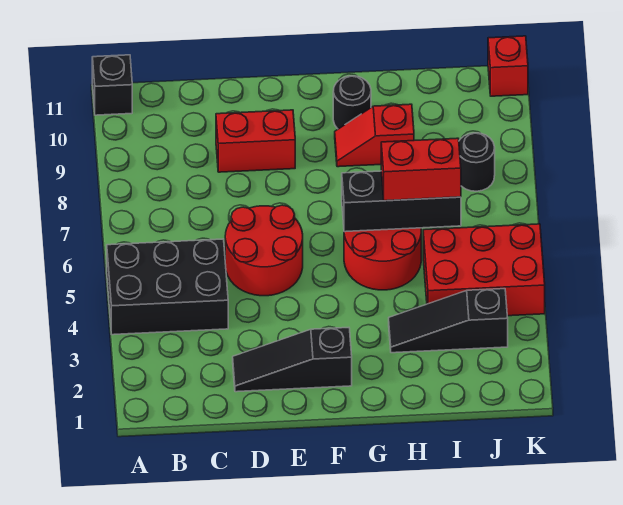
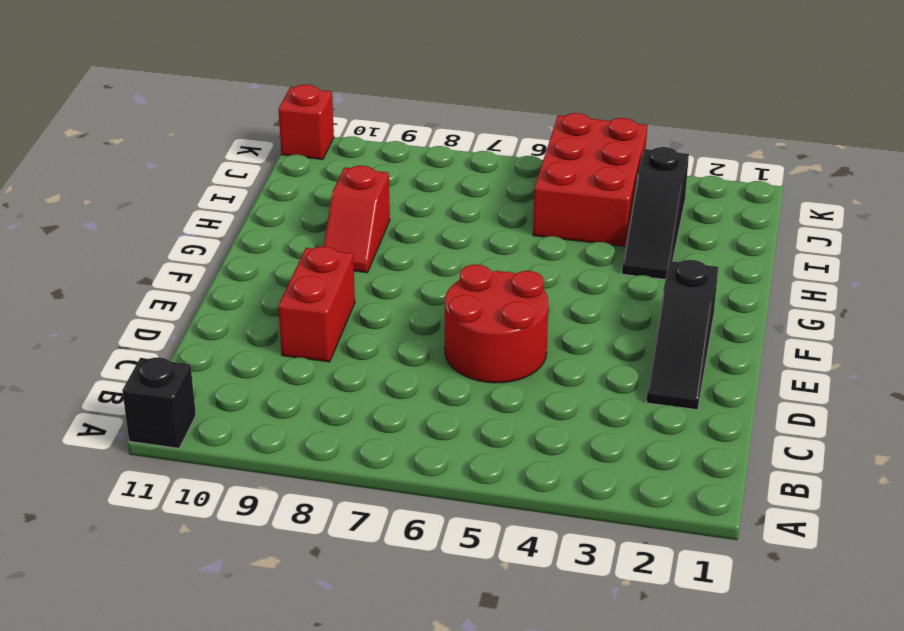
none -> black 2x3 brick [107,239,228,335]
none -> red 2x2 round brick [344,228,421,290]
none -> black 1x1 round brick [333,76,371,129]

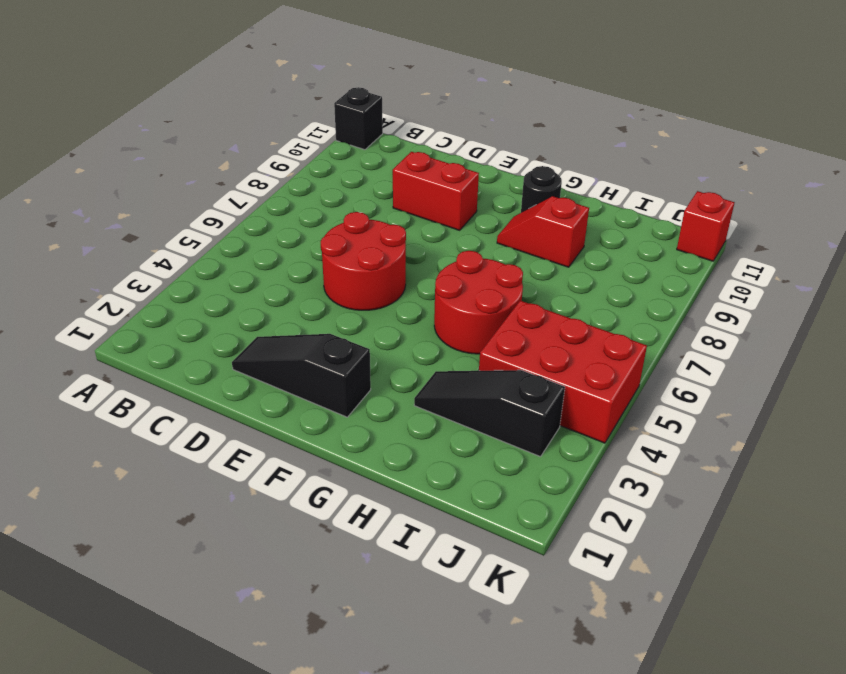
none -> black 2x3 brick [107,239,228,335]
none -> black 1x1 round brick [459,133,495,191]
none -> black 1x3 brick [342,171,461,232]

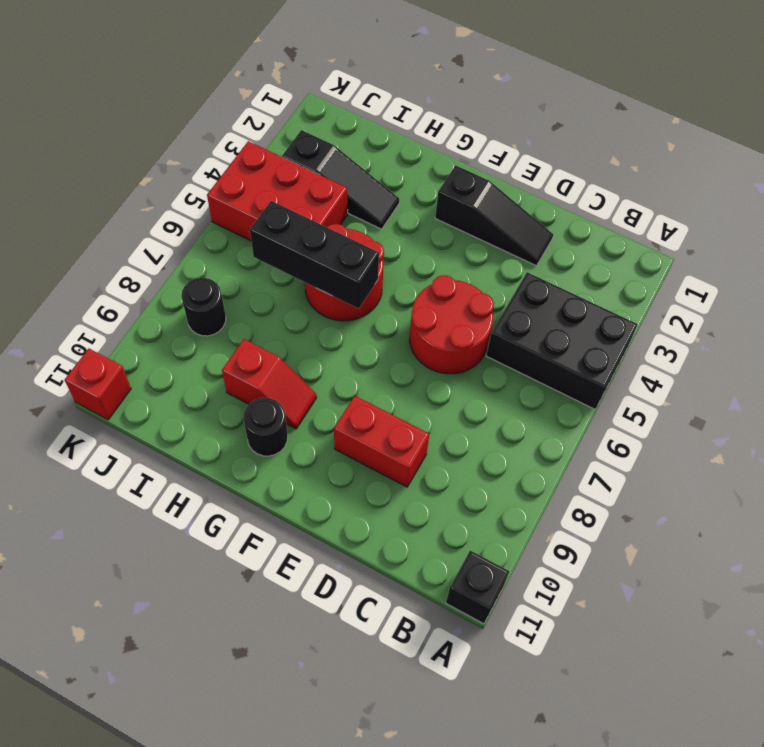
none -> red 1x2 brick [381,138,461,201]

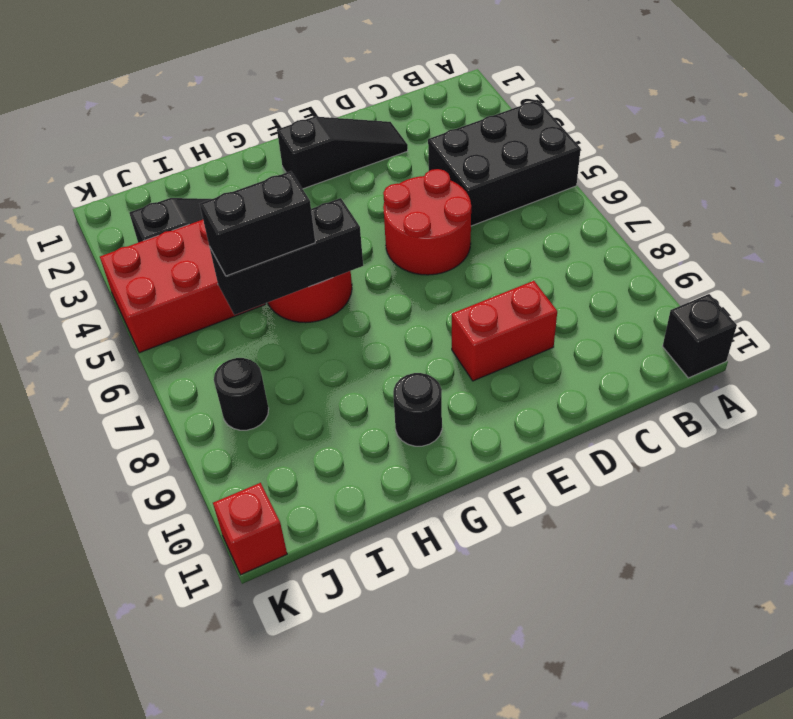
black 1x2 brick [200,171,315,276] -> red 1x2 brick [381,138,461,201]
none -> red 1x2 slope [335,104,414,167]

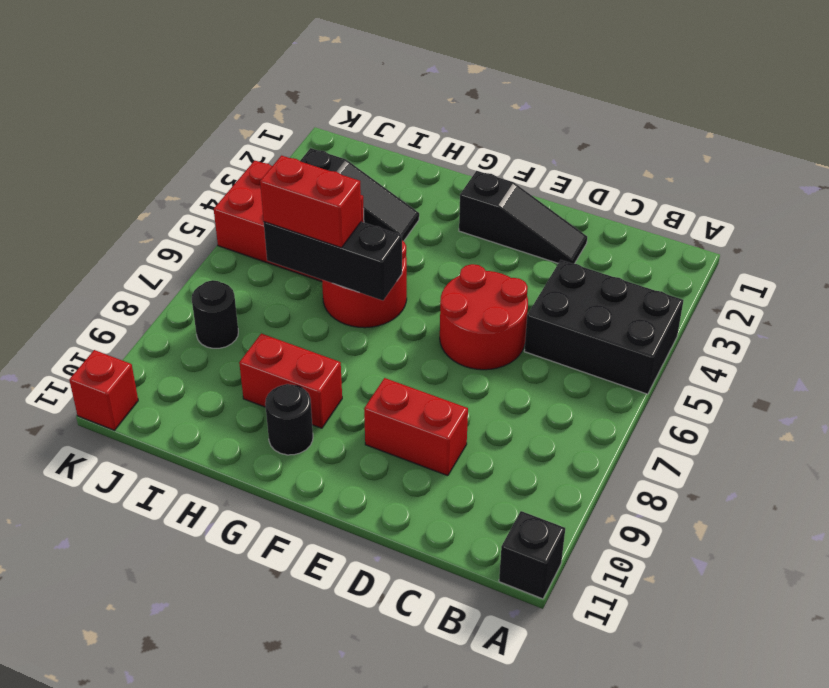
red 1x2 brick [239,334,342,428] -> red 1x2 slope [335,104,414,167]

